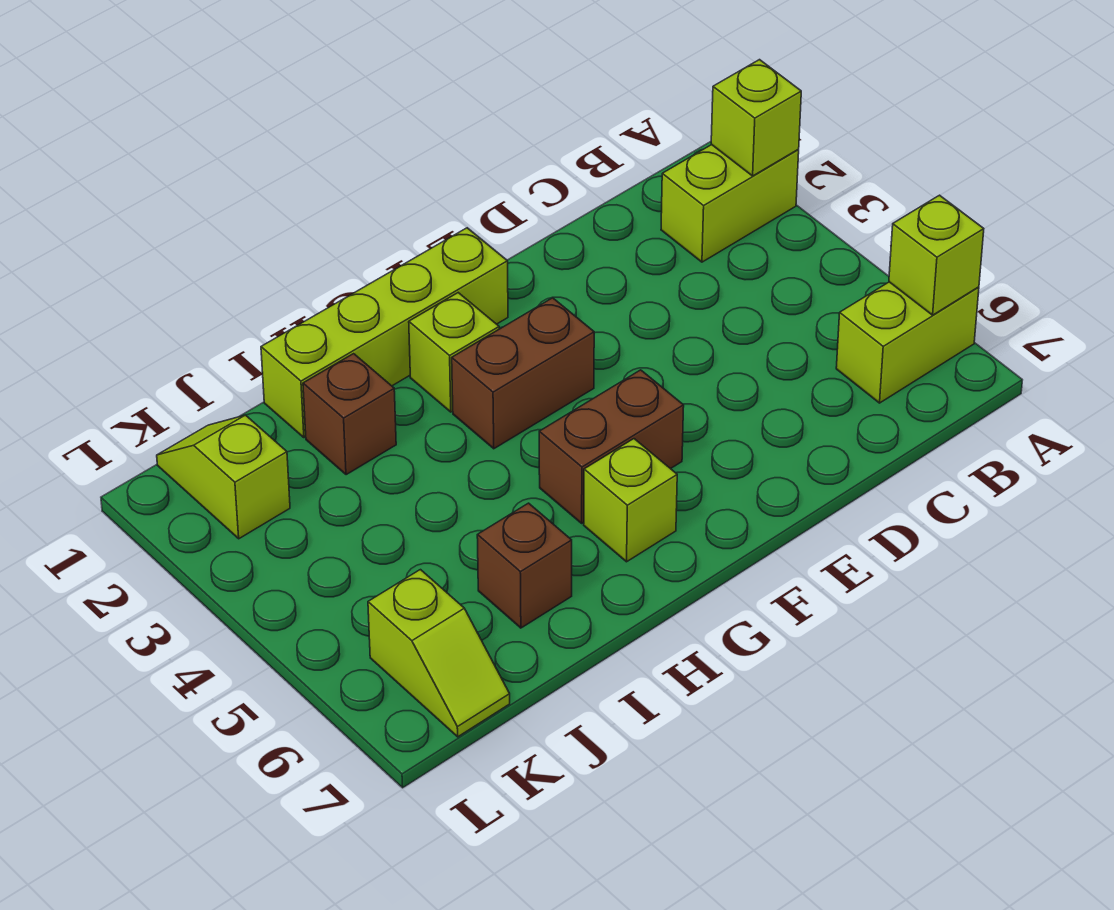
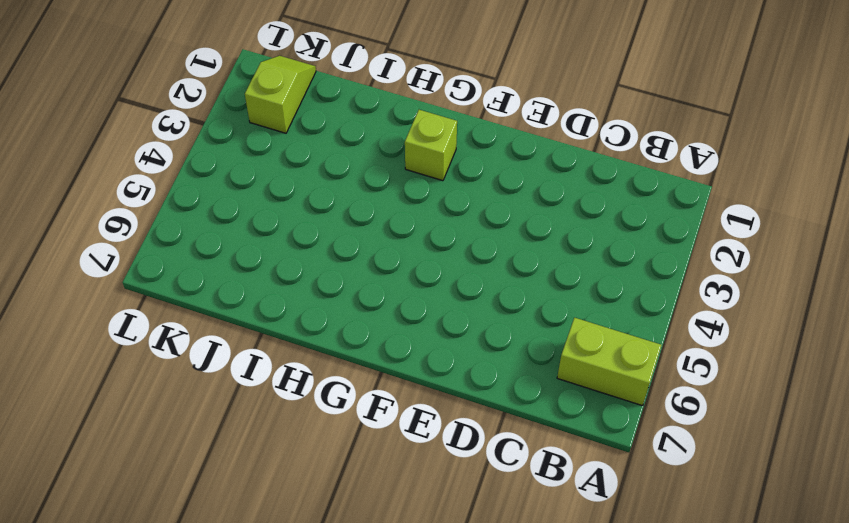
none -> lime 1x2 brick [661,145,799,262]
none -> lime 1x4 brick [261,228,508,438]
none -> brown 1x2 brick [452,298,594,449]

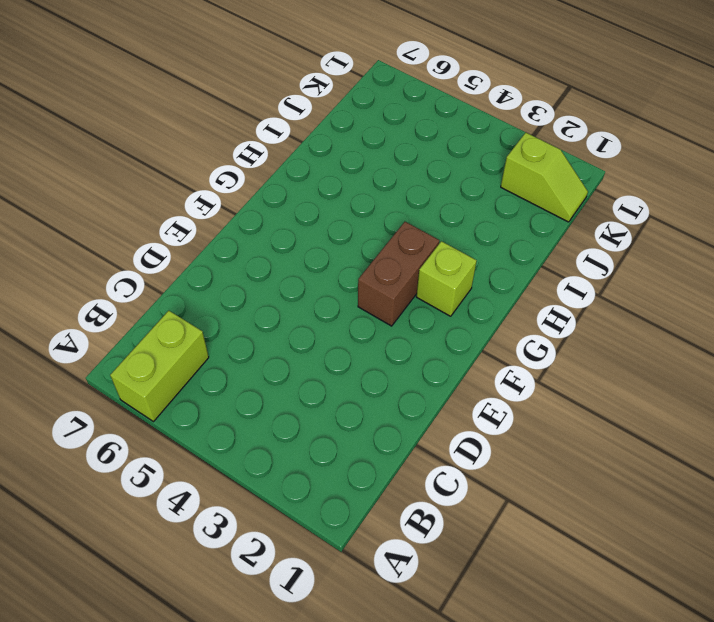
none -> lime 1x2 brick [661,145,799,262]
none -> lime 1x4 brick [261,228,508,438]
none -> brown 1x2 brick [539,370,684,523]

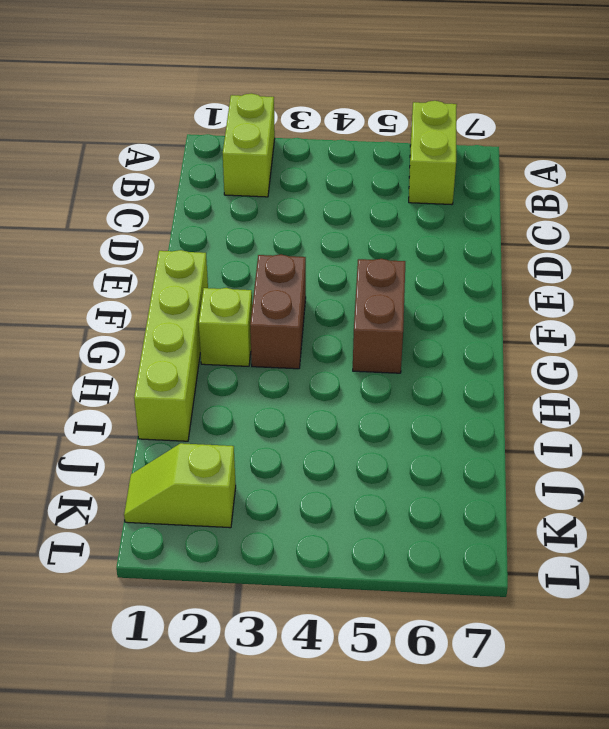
none -> lime 1x1 brick [584,439,677,562]
none -> brown 1x1 brick [303,354,396,475]
none -> brown 1x1 brick [477,503,572,628]

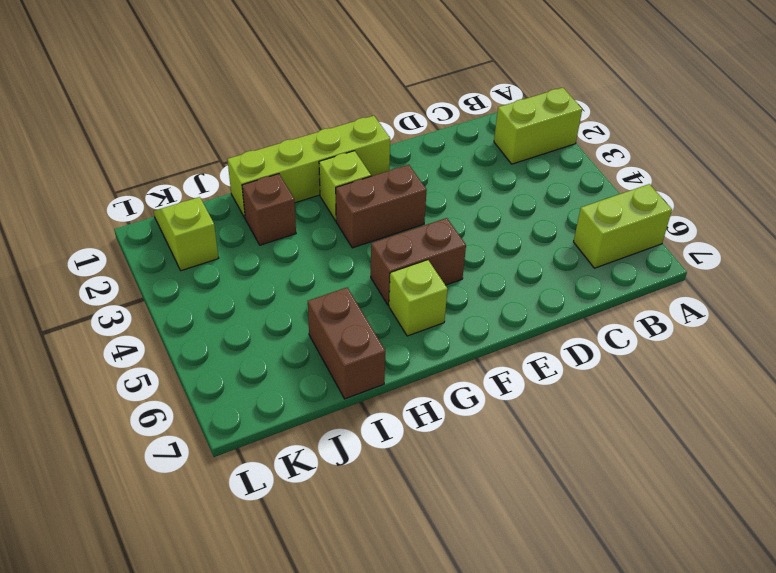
brown 1x2 brick [308,288,385,399] -> brown 1x1 brick [477,503,572,628]
none -> lime 1x2 slope [368,570,510,737]
none -> lime 1x1 brick [711,60,801,176]
none -> lime 1x1 brick [889,195,984,315]

